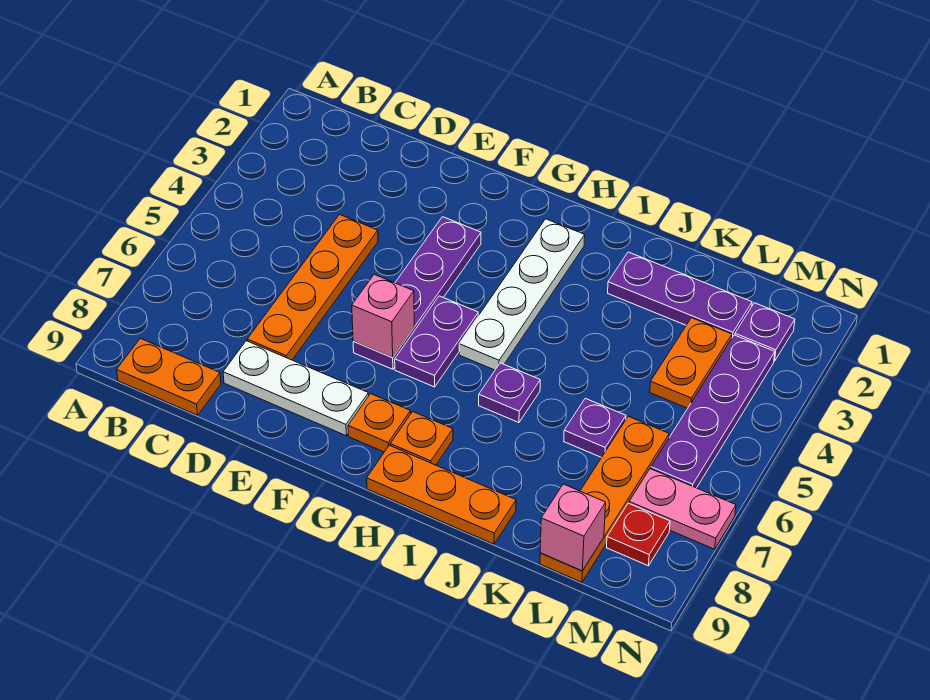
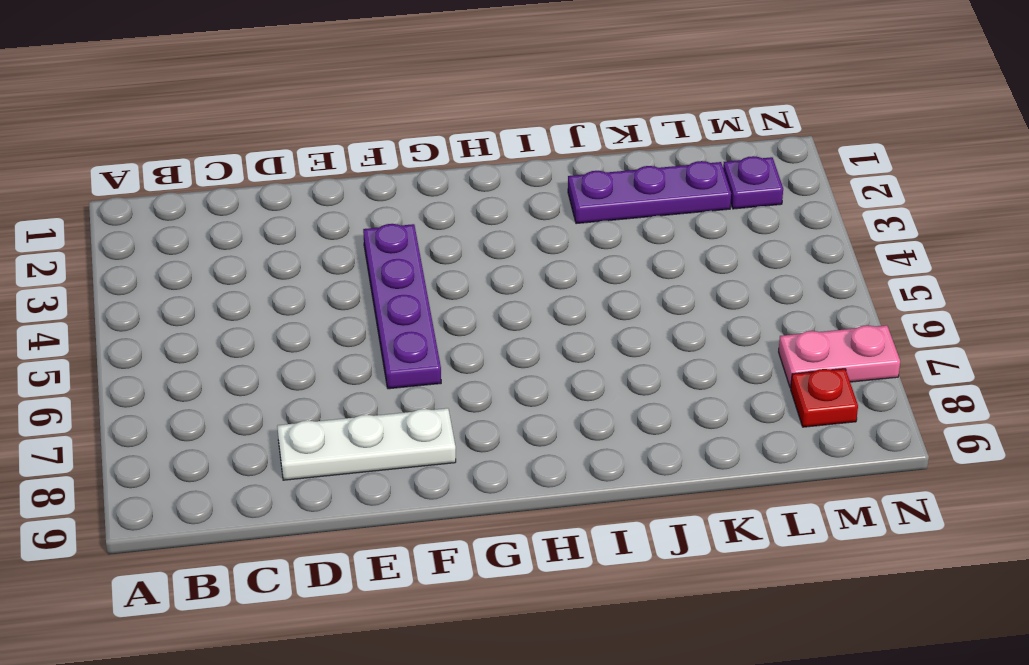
none -> orange 1x2 plate [117,338,221,415]
none -> orange 1x4 plate [247,215,378,360]
none -> purple 1x2 plate [395,296,478,387]

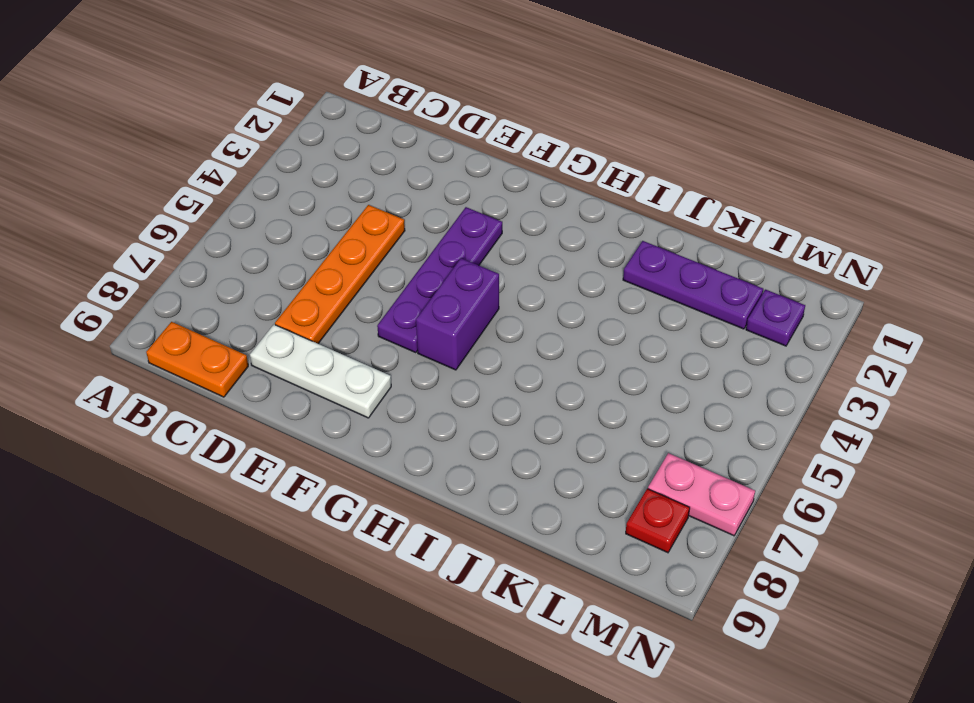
purple 1x2 brick [416,258,499,370] -> purple 1x2 plate [395,296,478,387]
none -> orange 1x1 plate [348,394,411,452]
none -> white 1x4 plate [459,219,585,370]
none -> orange 1x1 plate [390,412,453,465]

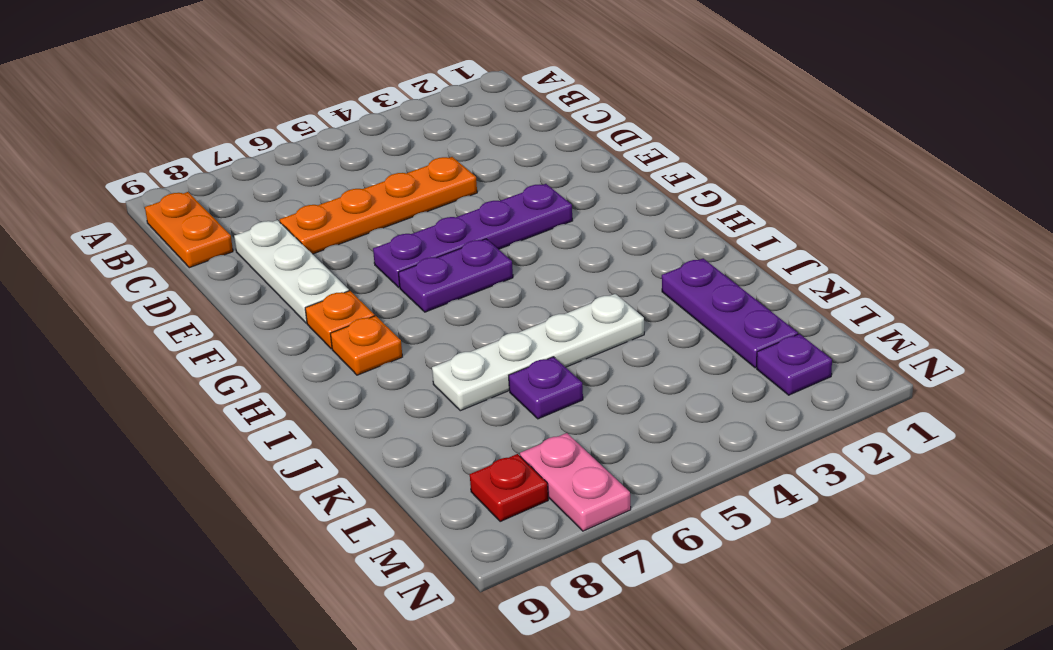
white 1x4 plate [432,294,644,411] -> white 1x4 plate moved to [459,219,585,370]
none -> orange 1x3 plate [367,445,516,544]
none -> purple 1x1 plate [479,363,540,423]
none -> orange 1x2 plate [650,318,732,408]

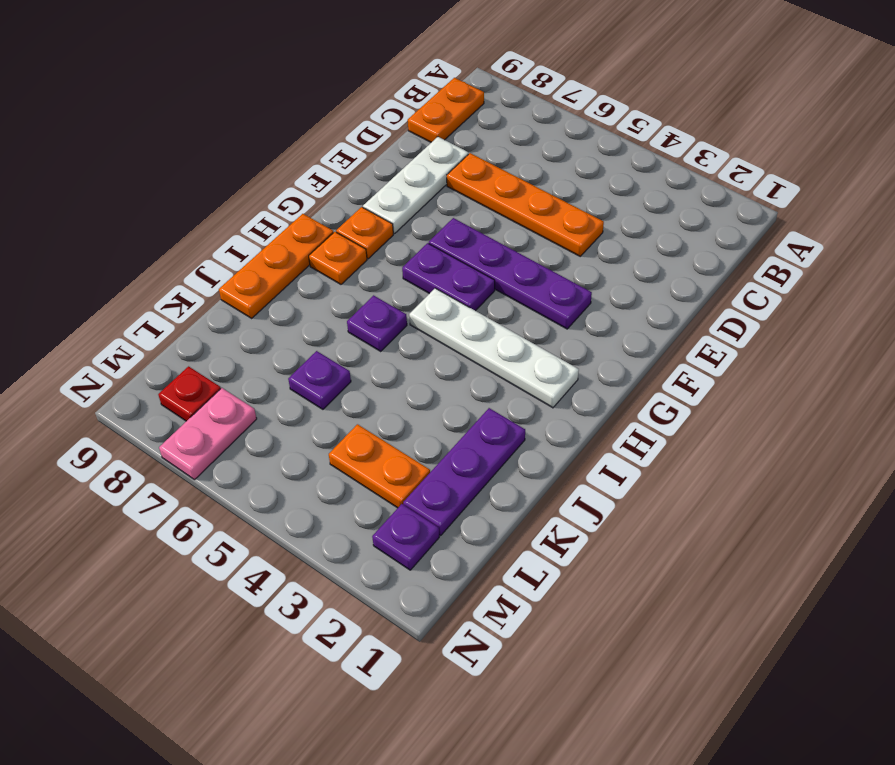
none -> orange 1x4 plate [540,416,669,582]
none -> purple 1x4 plate [651,335,775,488]
none -> pink 1x1 brick [352,274,414,358]

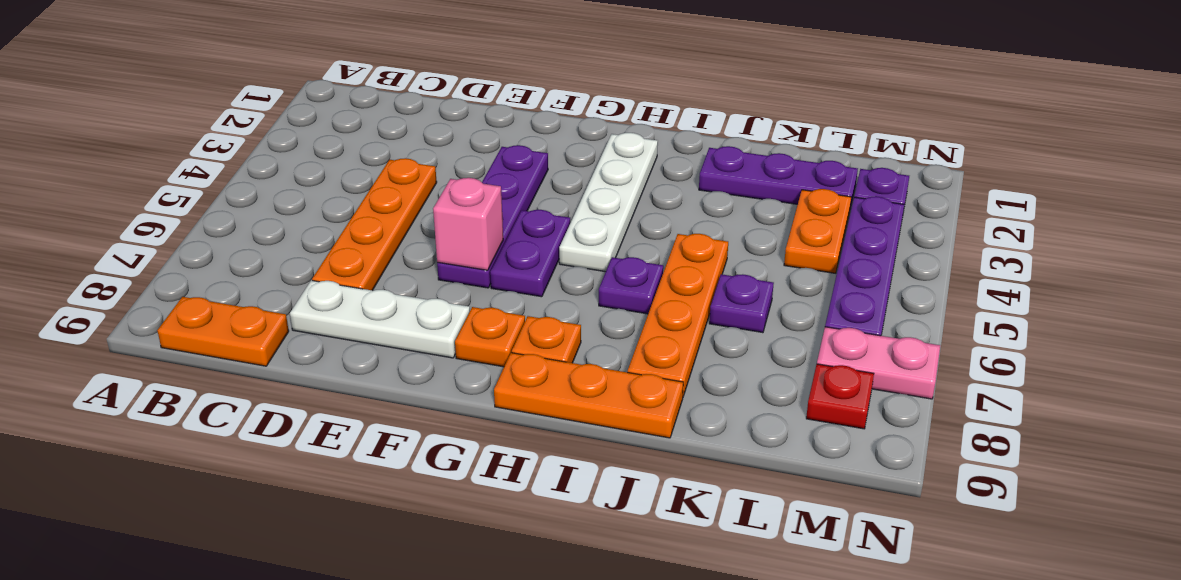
orange 1x4 plate [628,234,728,396] -> orange 1x4 plate moved to [540,416,669,582]
none -> pink 1x1 brick [540,484,606,571]

